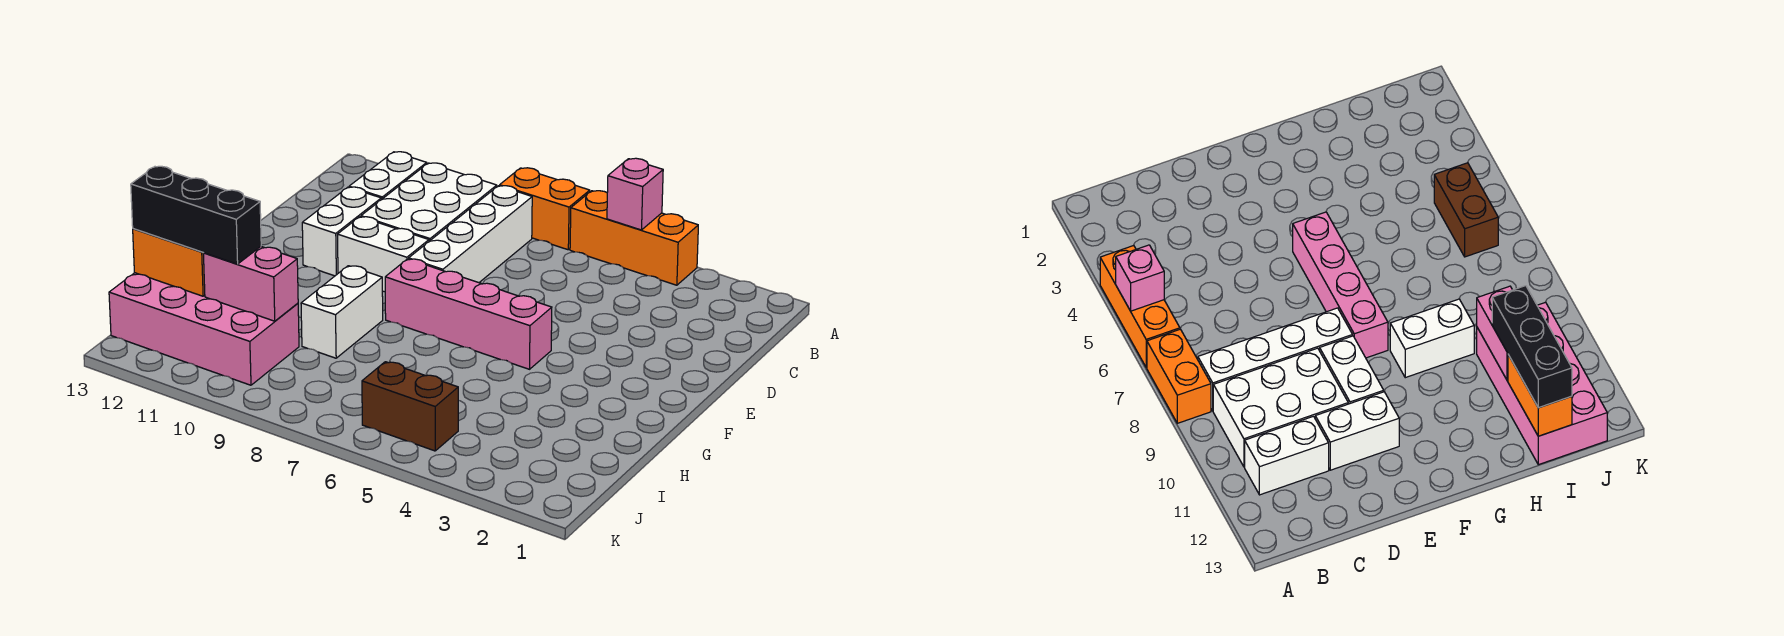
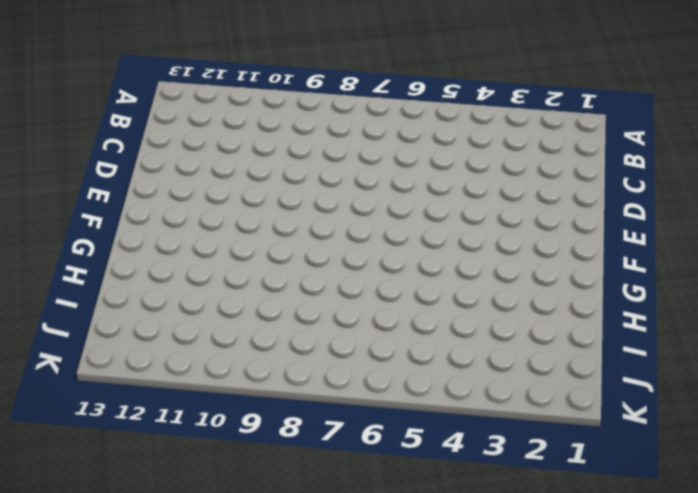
none -> orange 1x3 brick [570,191,698,285]
none -> orange 1x2 brick [500,168,590,250]
none -> white 1x4 brick [409,186,532,283]

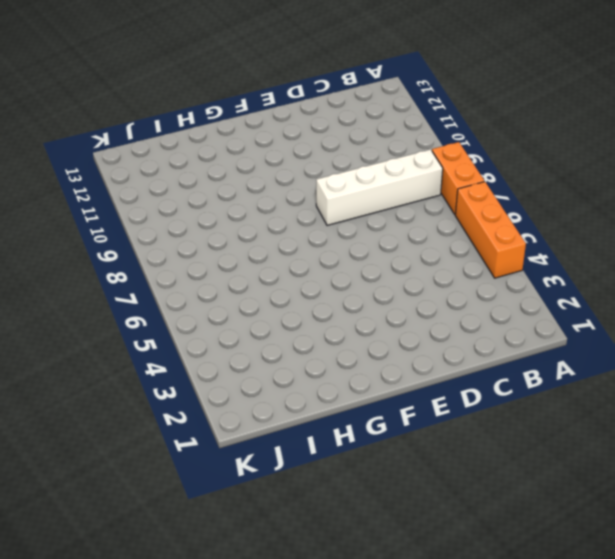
none -> white 2x3 brick [361,163,497,241]
none -> white 1x2 brick [349,152,427,200]
none -> white 1x2 brick [302,187,381,276]

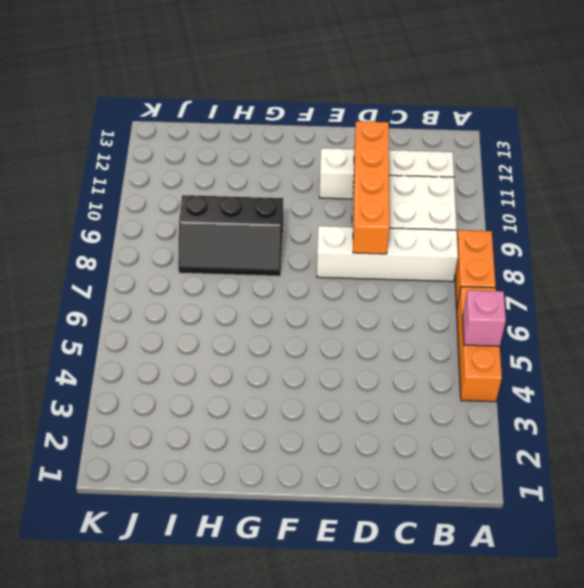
orange 1x4 brick [353,121,389,254] -> none
black 2x3 slope [178,195,283,276] -> white 1x2 brick [301,266,383,358]
none -> white 1x2 brick [337,217,429,292]
none -> pink 1x4 brick [385,259,552,369]
none -> pink 2x4 brick [109,273,299,385]

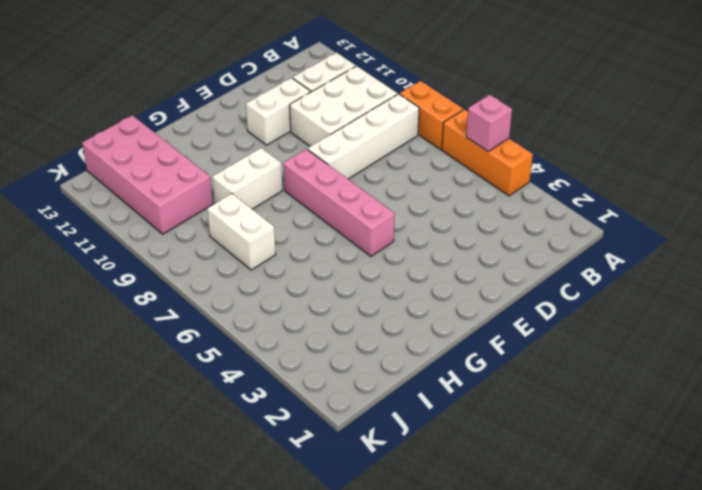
white 1x2 brick [207,194,276,270] -> white 1x2 brick moved to [337,217,429,292]
none -> brown 1x2 brick [362,362,458,451]
none -> pink 1x2 brick [203,247,298,321]
none -> orange 1x2 brick [133,229,205,296]

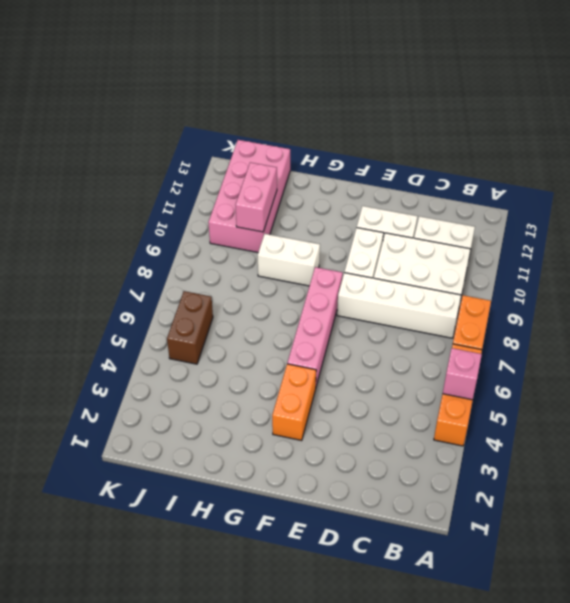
orange 1x2 brick [272,364,316,441] -> orange 1x2 brick moved to [133,229,205,296]
none -> black 1x3 brick [131,166,261,264]

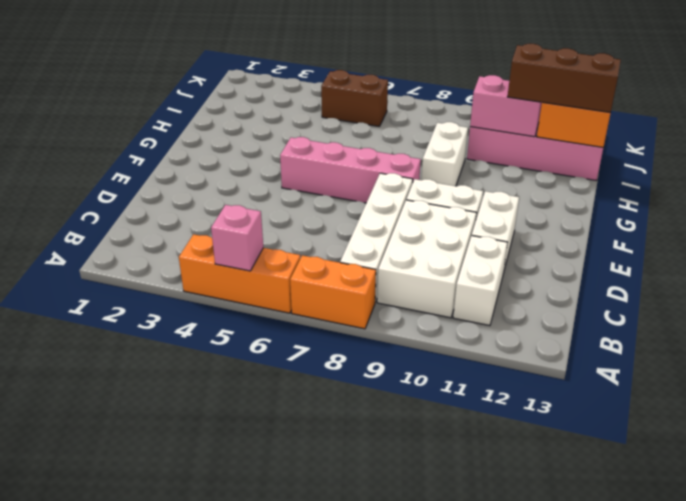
brown 1x3 brick [508,44,621,113] -> black 1x3 brick [131,166,261,264]

